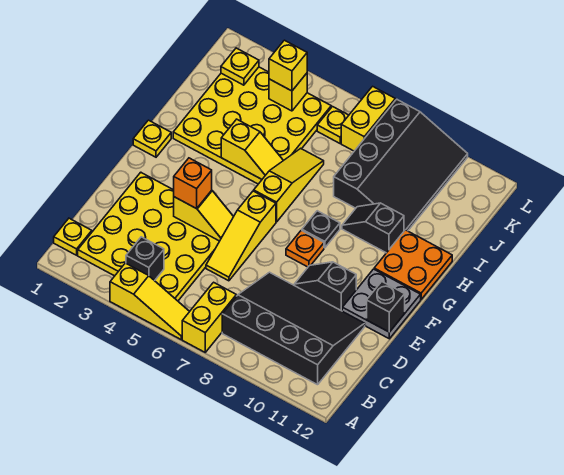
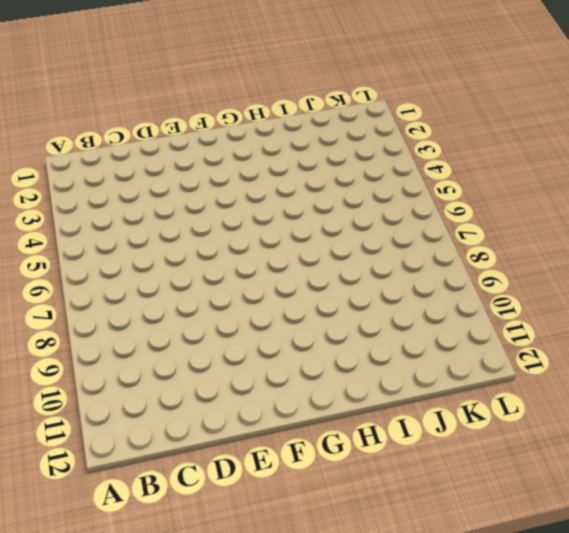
none -> yellow 1x3 slope [110,263,190,339]
none -> yellow 1x2 brick [182,282,236,352]
none -> yellow 1x1 plate [54,218,92,255]

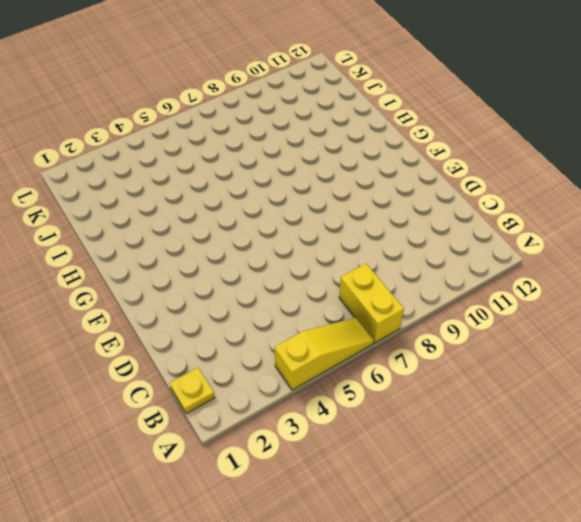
none -> yellow 4x4 plate [78,172,219,301]
none -> black 3x4 slope [222,272,365,385]
none -> yellow 1x3 slope [206,191,276,281]

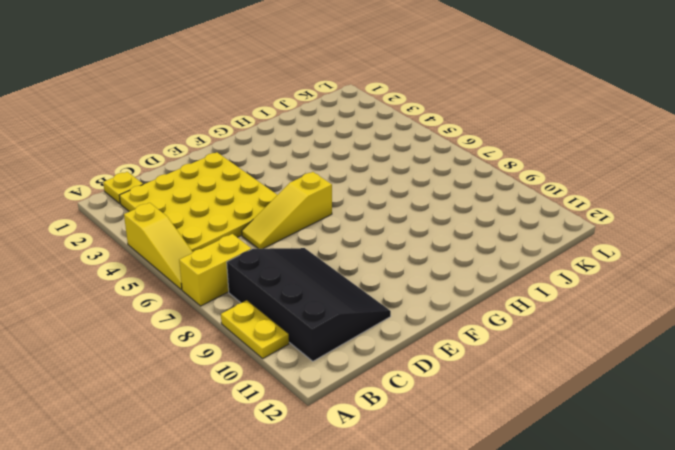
yellow 1x2 plate [221,300,289,358] -> none
none -> black 1x2 slope [294,262,356,311]
none -> grey 2x2 plate [342,269,421,339]
none -> orange 1x1 plate [286,230,324,267]

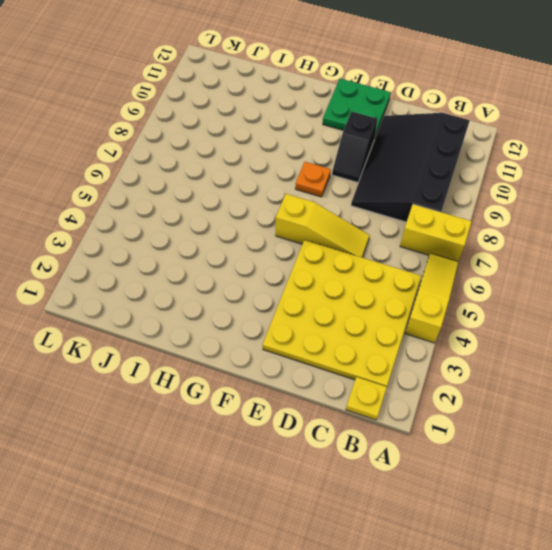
green 2x2 plate [323,79,391,139] -> grey 2x2 plate [342,269,421,339]
none -> yellow 1x1 plate [133,120,171,157]
none -> yellow 1x3 slope [254,148,324,222]
none -> black 1x1 plate [302,211,340,248]

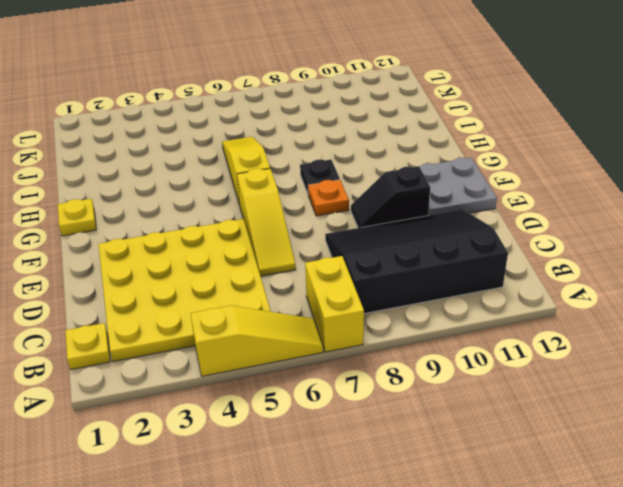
none -> orange 2x2 plate [374,230,452,299]
none -> yellow 4x4 plate [173,67,331,184]
none -> black 1x2 slope [342,203,404,253]

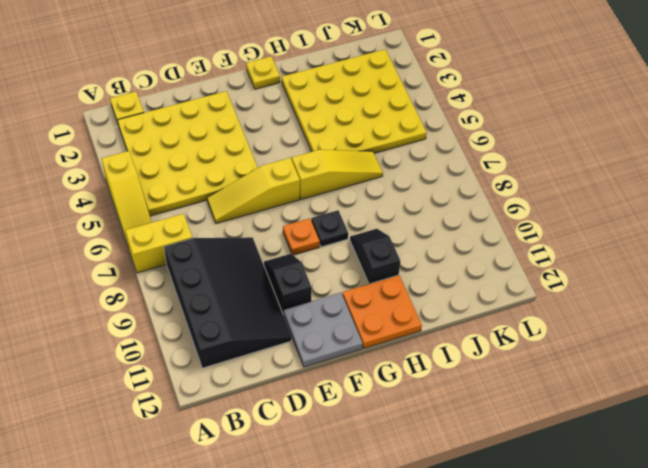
none -> black 3x4 slope [334,99,468,231]
none -> yellow 1x1 plate [317,107,349,143]
none -> yellow 1x2 brick [341,86,395,151]

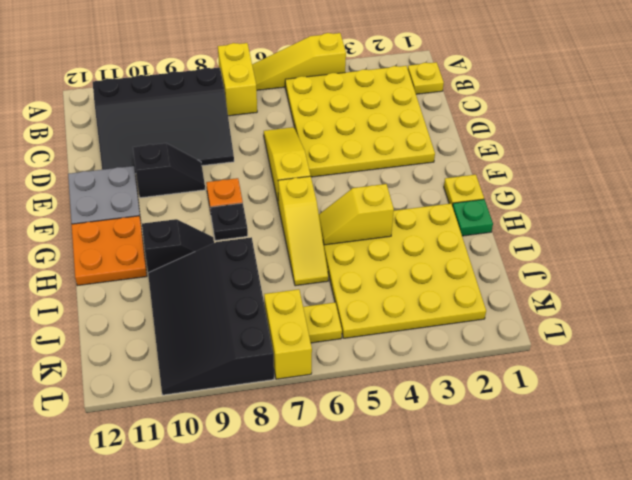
green 1x1 plate [453,199,493,236] -> none
none -> black 1x1 brick [126,237,164,281]
none -> yellow 1x2 slope [174,190,234,241]
none -> black 1x1 brick [367,282,405,332]

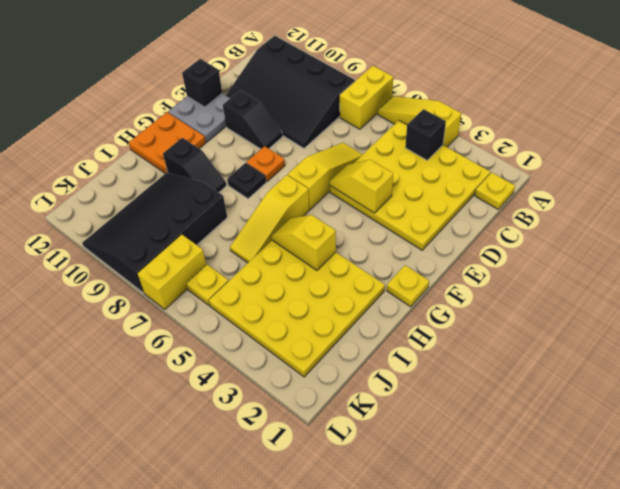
none -> yellow 1x1 plate [221,48,259,85]
none -> yellow 1x1 brick [269,73,307,111]
none -> orange 1x1 brick [174,158,212,209]

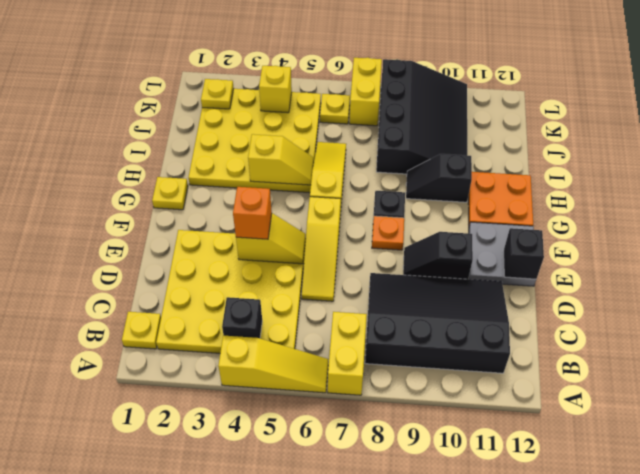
none -> yellow 1x1 brick [269,40,307,91]

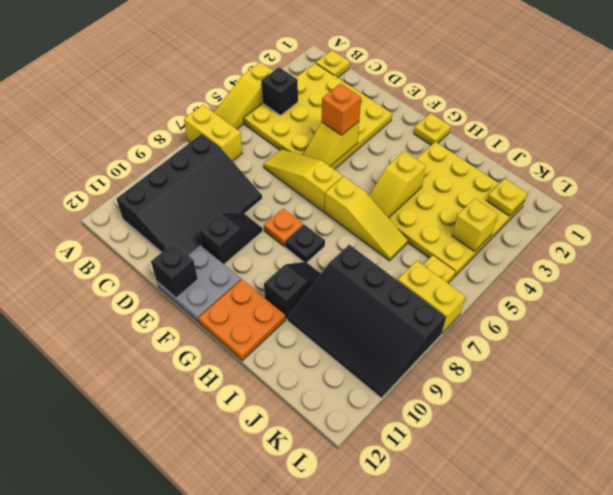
none -> yellow 1x1 brick [269,40,307,91]

